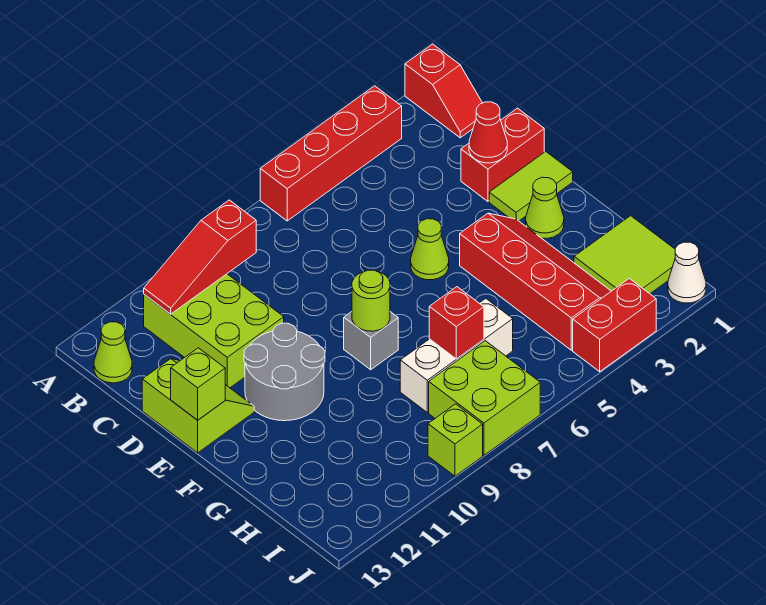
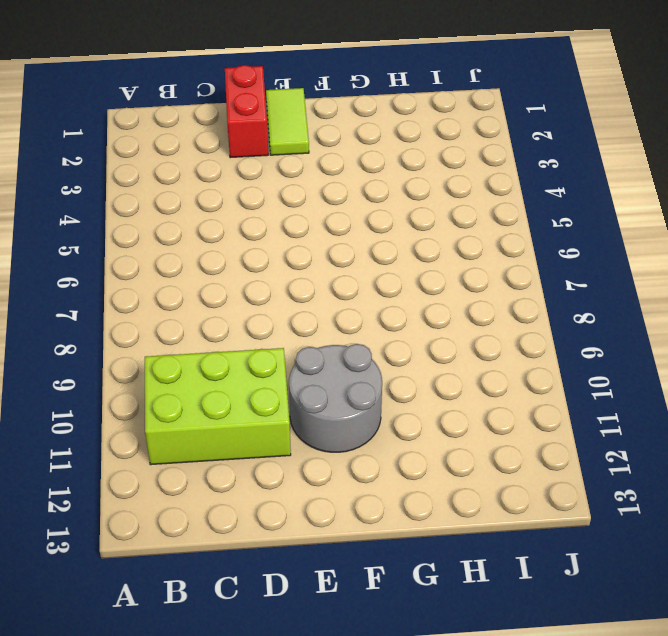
none -> red 1x2 slope [405,44,482,138]
none -> red 1x4 brick [260,86,402,221]
none -> lime 1x1 cone [94,322,132,383]

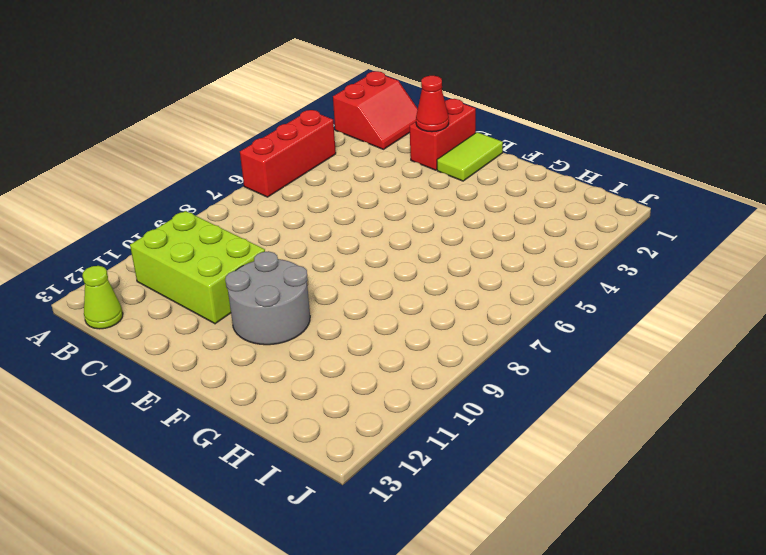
red 2x2 slope [333,71,418,149] -> red 1x2 slope [405,44,482,138]
red 1x3 brick [240,110,336,197] -> red 1x4 brick [260,86,402,221]
none -> lime 2x2 slope [142,359,254,453]
none -> lime 1x1 cone [411,219,449,280]
none -> lime 1x1 cone [526,177,564,238]

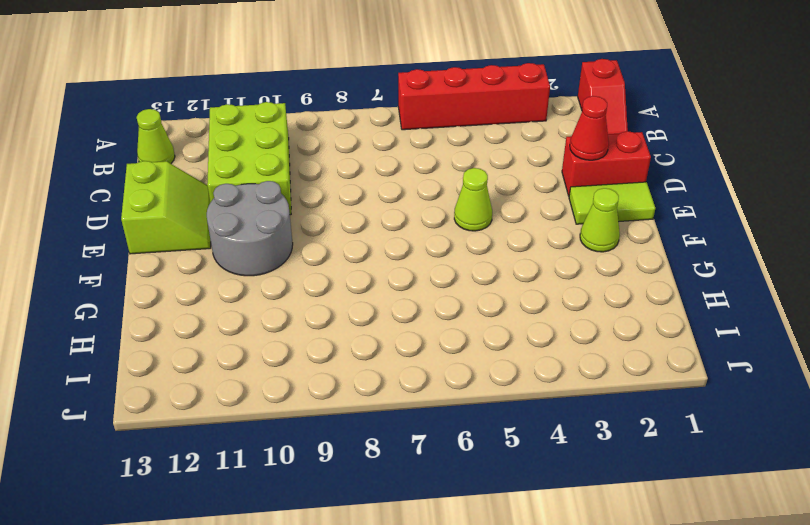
none -> red 2x4 slope [460,213,611,350]
none -> grey 1x1 brick [344,312,398,370]
none -> lime 2x2 tile [574,216,675,294]

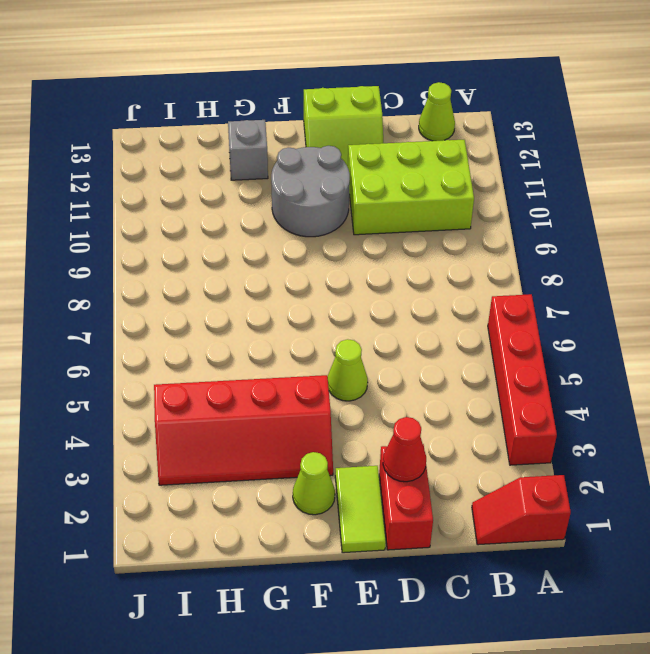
grey 1x1 brick [228,120,268,180] -> grey 1x1 brick moved to [344,312,398,370]
none -> lime 2x2 tile [574,216,675,294]
none -> white 1x3 brick [400,299,513,412]
none -> lime 2x2 brick [429,341,540,455]

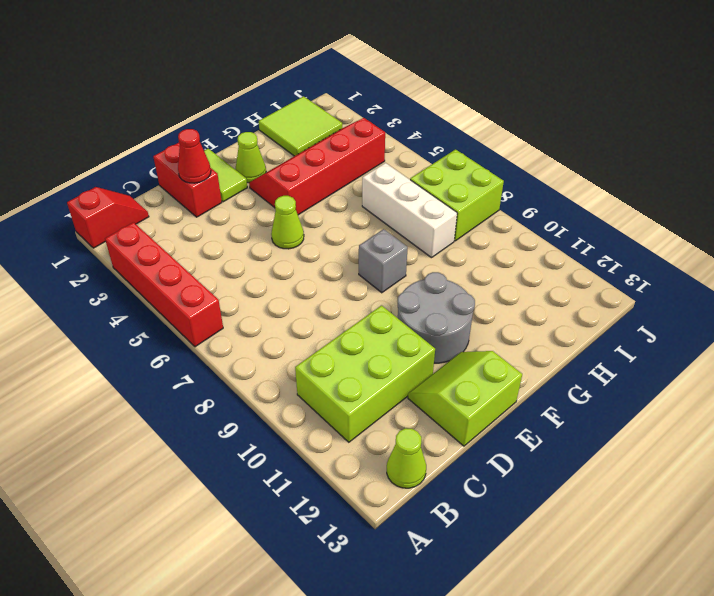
none -> white 1x1 cone [668,242,706,303]
none -> red 1x2 brick [573,278,656,372]
none -> lime 1x1 brick [428,404,483,476]

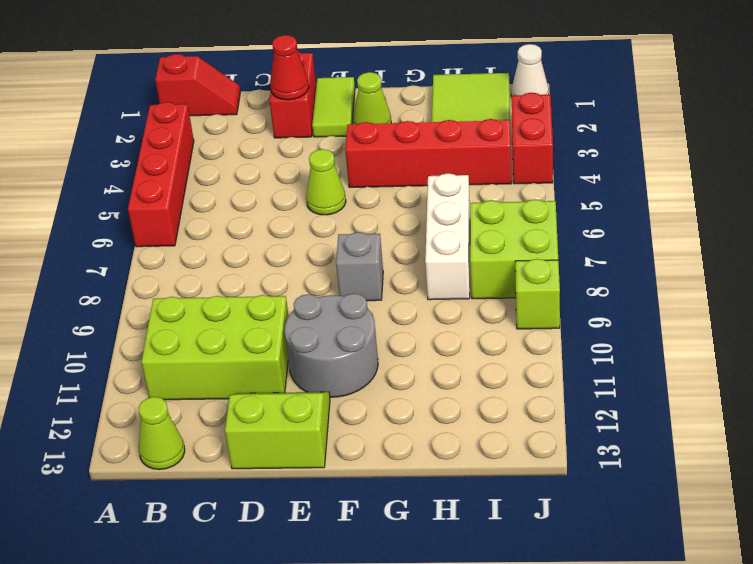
none -> red 1x3 slope [144,200,256,314]
none -> lime 1x1 brick [171,348,225,420]
none -> lime 1x1 round brick [352,270,390,331]

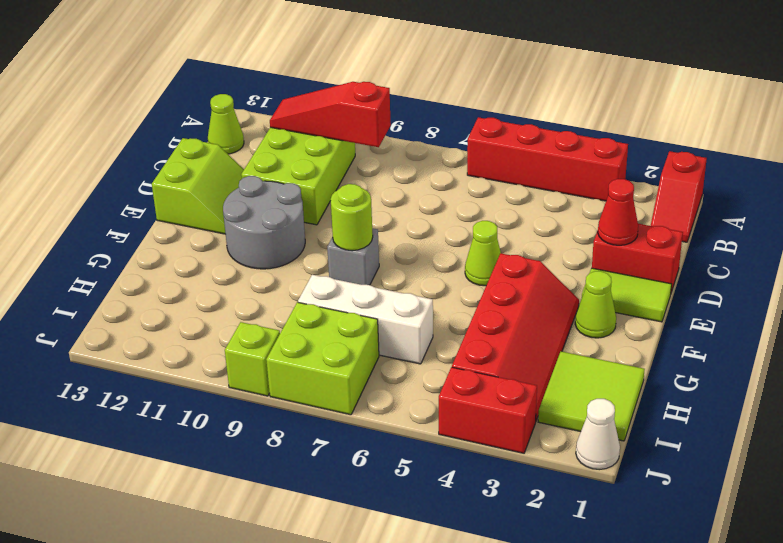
none -> lime 1x1 brick [171,348,225,420]
none -> red 1x1 brick [429,287,484,359]

